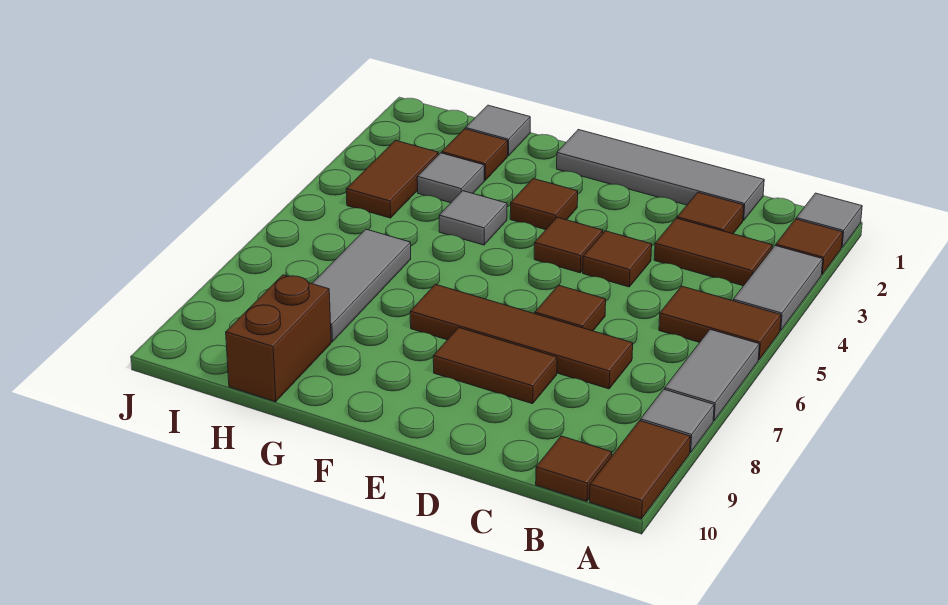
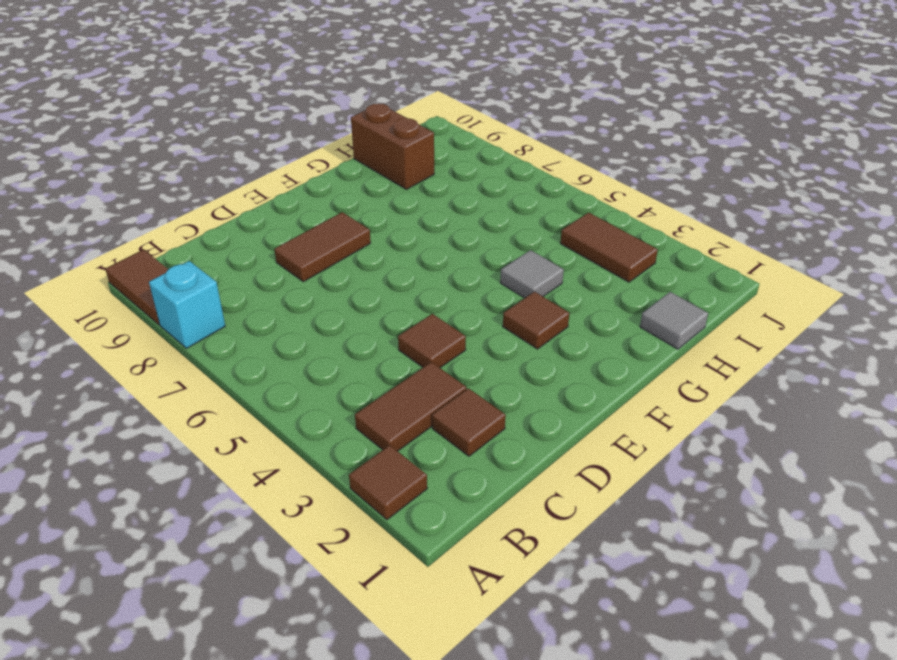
cyan 1x1 brick [149,261,225,348] -> grey 1x1 tile [641,389,714,452]
none -> grey 1x1 tile [796,193,862,248]
none -> grey 1x2 tile [733,246,823,331]
none -> brown 1x2 tile [659,286,781,360]

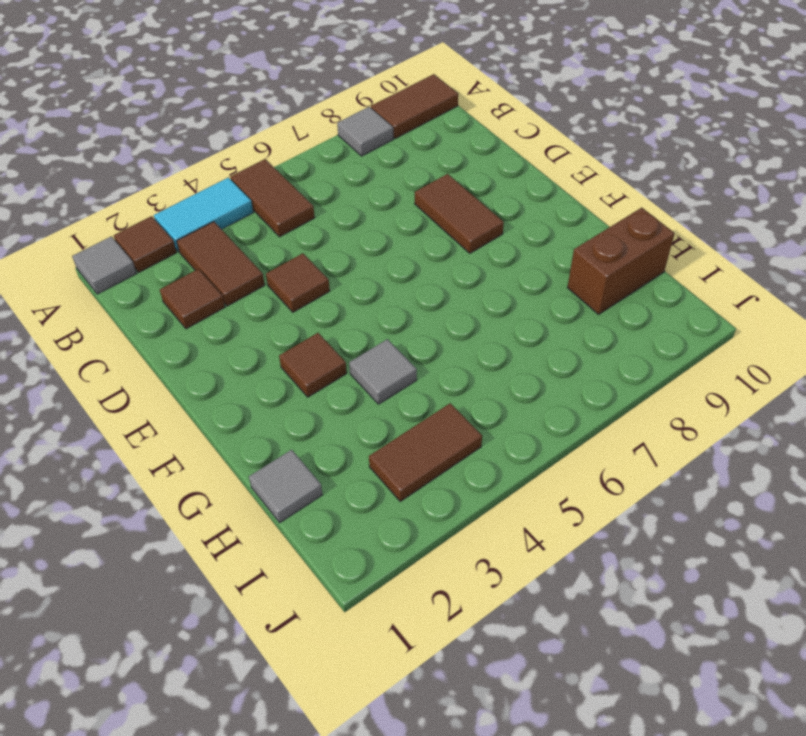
cyan 1x2 tile [154,178,253,251] -> grey 1x2 tile [733,246,823,331]
none -> grey 1x2 tile [665,329,759,421]
none -> brown 1x1 tile [536,436,612,501]
none -> grey 1x4 tile [557,130,764,221]

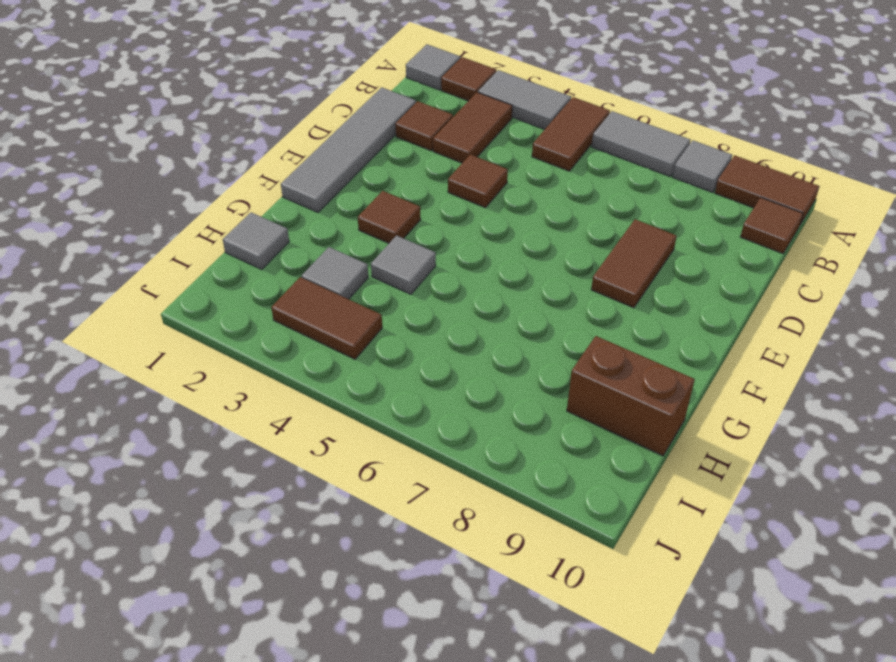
none -> brown 1x4 tile [410,284,633,389]
none -> brown 1x1 tile [535,285,606,331]
none -> brown 1x1 tile [534,217,603,273]

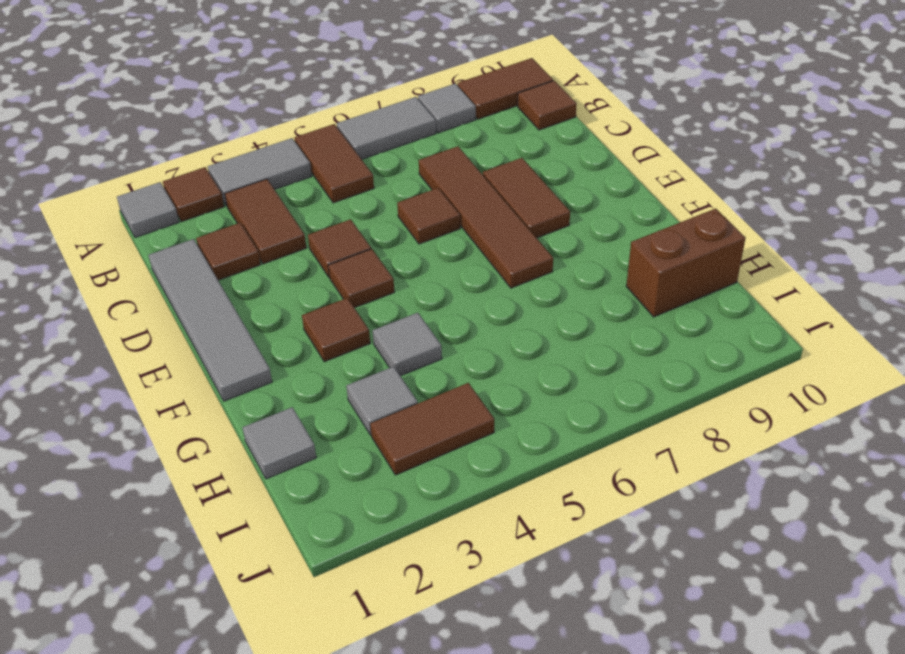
none -> brown 1x1 tile [442,129,508,180]
none -> grey 1x3 tile [312,229,411,342]

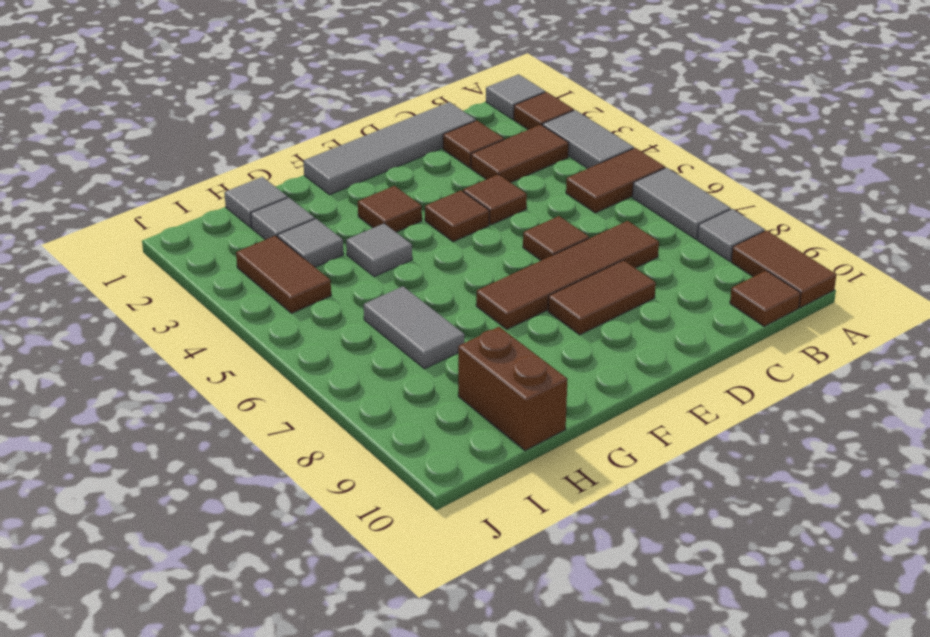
grey 1x1 tile [251,198,315,240] -> brown 1x1 tile [442,129,508,180]
grey 1x2 tile [364,286,464,369] -> grey 1x3 tile [312,229,411,342]

